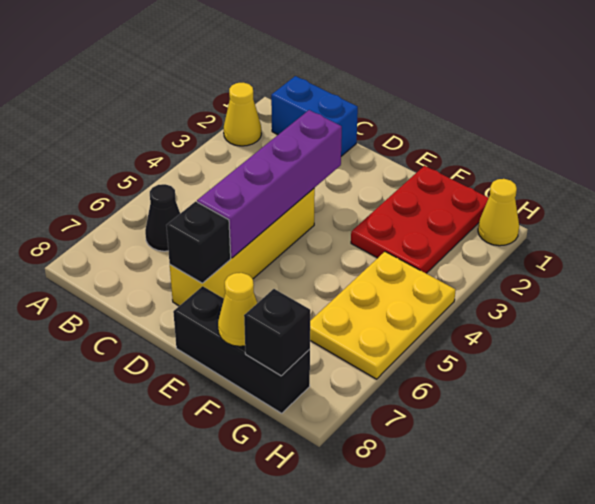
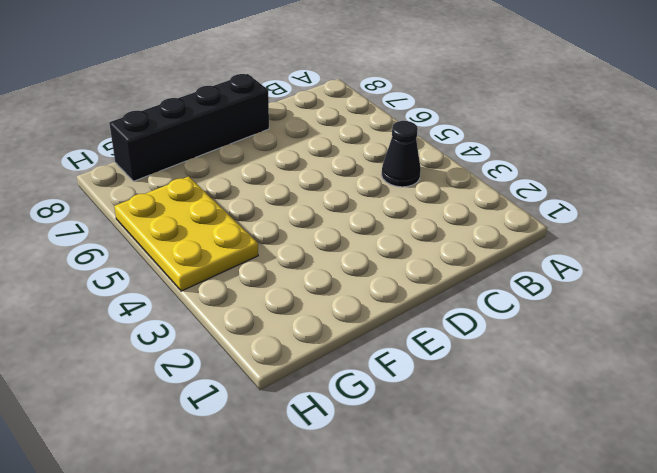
black 1x1 cone [382,121,421,187] -> black 1x1 cone moved to [145,184,180,251]
black 1x4 brick [109,74,269,181] -> black 1x3 brick [173,286,310,413]
none -> yellow 1x1 cone [224,83,261,146]
none -> blue 1x2 brick [271,76,358,156]
none -> yellow 1x4 brick [170,188,315,306]

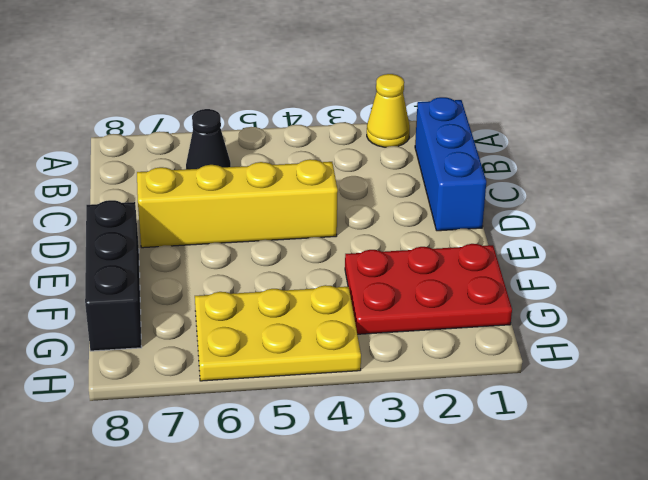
blue 1x3 brick [415,97,486,231] -> blue 1x2 brick [271,76,358,156]
none -> yellow 1x1 cone [478,179,519,246]
none -> purple 1x4 brick [197,110,342,258]
none -> black 1x1 brick [166,201,231,283]

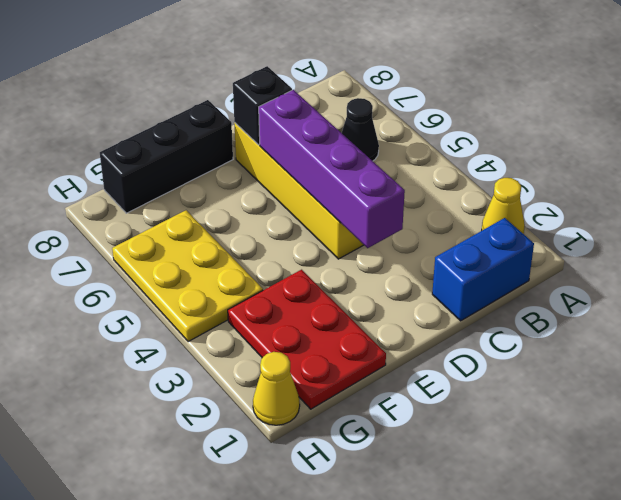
none -> yellow 1x1 cone [218,273,257,346]
none -> black 1x1 brick [244,289,310,376]

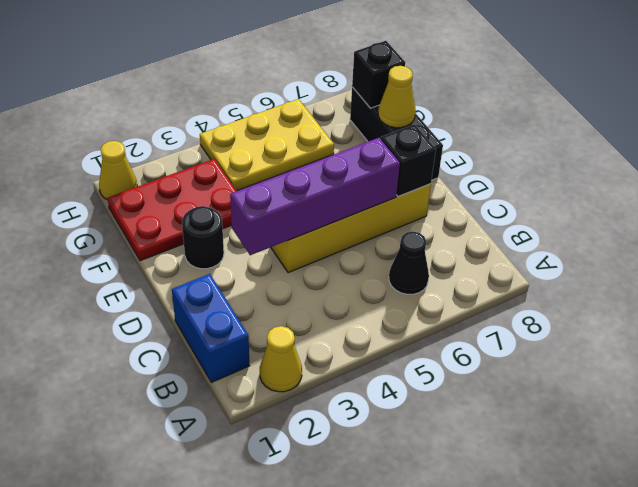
black 1x1 round brick [182,206,224,269] -> none

